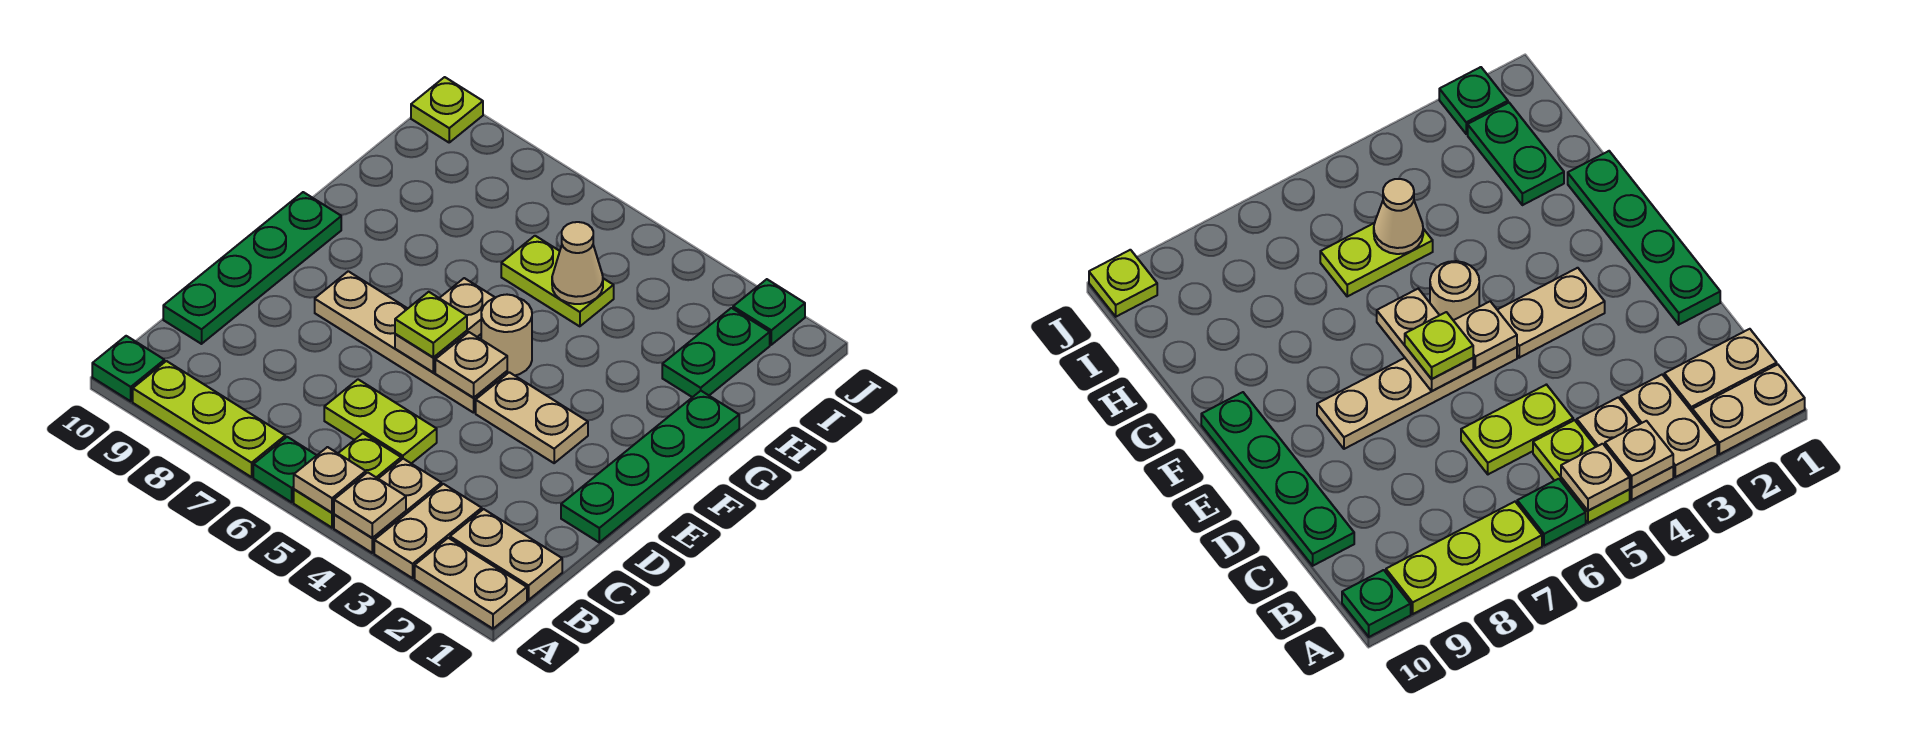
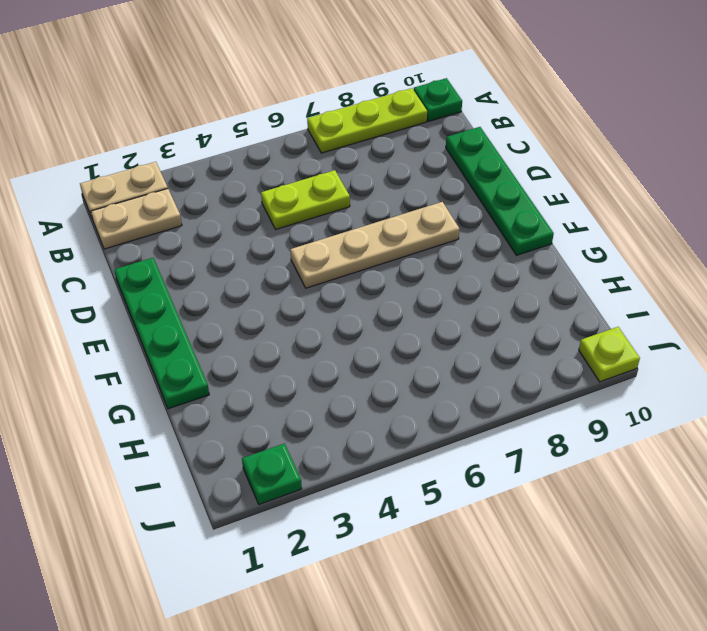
none -> tan 1x2 plate [374,484,482,578]
none -> tan 1x2 plate [334,459,441,553]
none -> lime 1x2 plate [294,433,401,528]

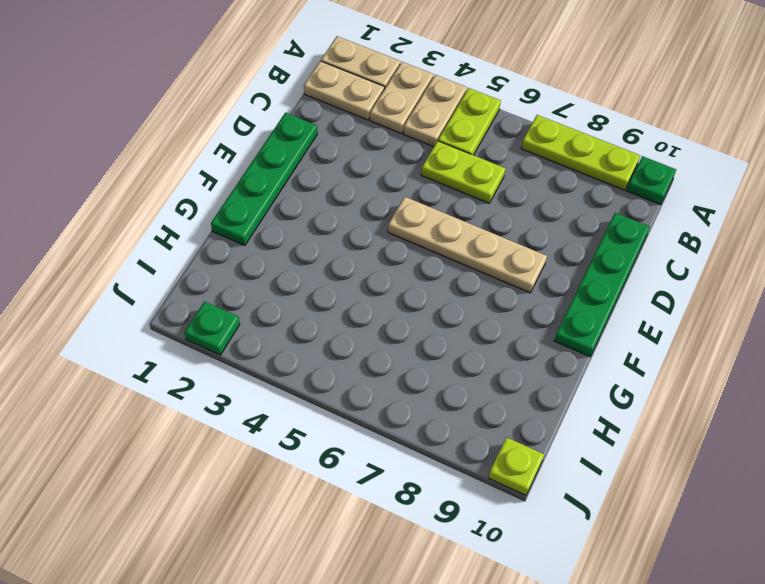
none -> green 1x1 plate [253,437,317,502]
none -> tan 1x2 plate [476,372,588,463]
none -> tan 1x1 round brick [481,295,532,375]

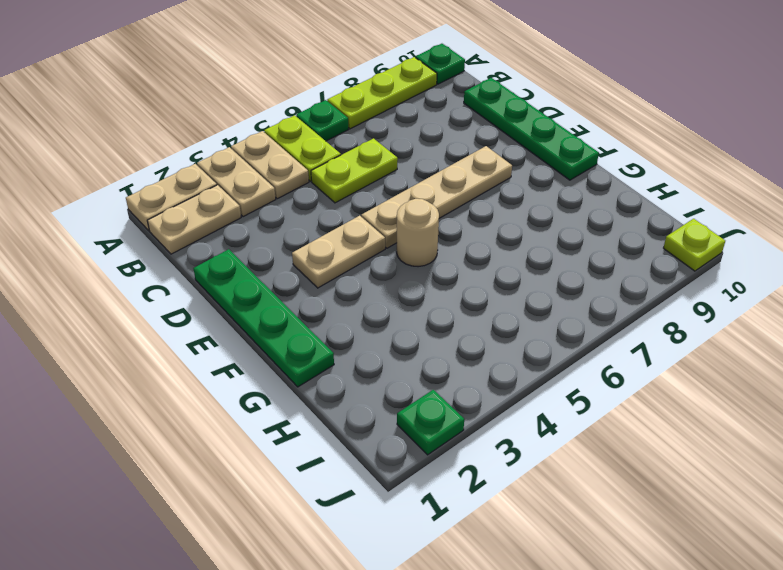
none -> green 1x2 plate [662,308,770,397]
none -> lime 1x2 plate [501,236,614,326]
none -> tan 1x1 plate [334,472,406,538]

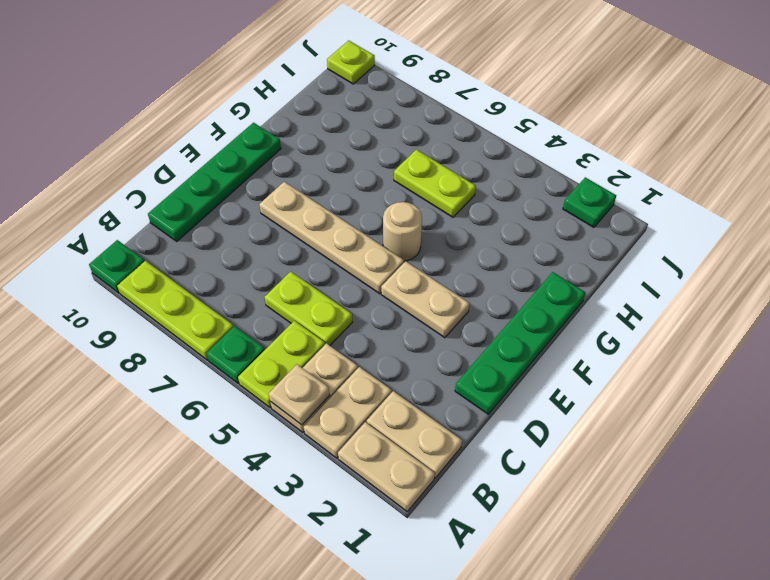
none -> green 1x2 plate [662,308,770,397]
none -> tan 1x1 plate [294,447,366,513]
none -> tan 1x1 plate [435,332,507,398]

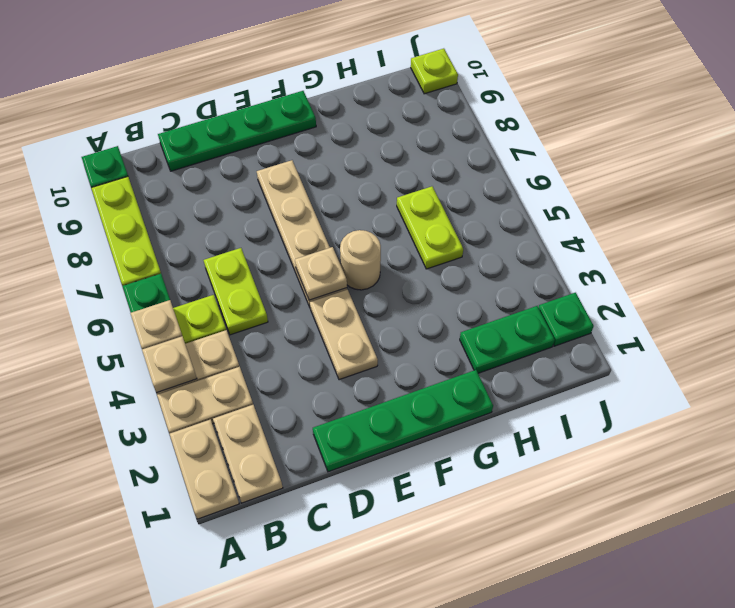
none -> tan 1x2 plate [395,278,495,372]
none -> tan 1x1 cone [552,222,603,304]
none -> lime 1x1 plate [395,292,467,357]

